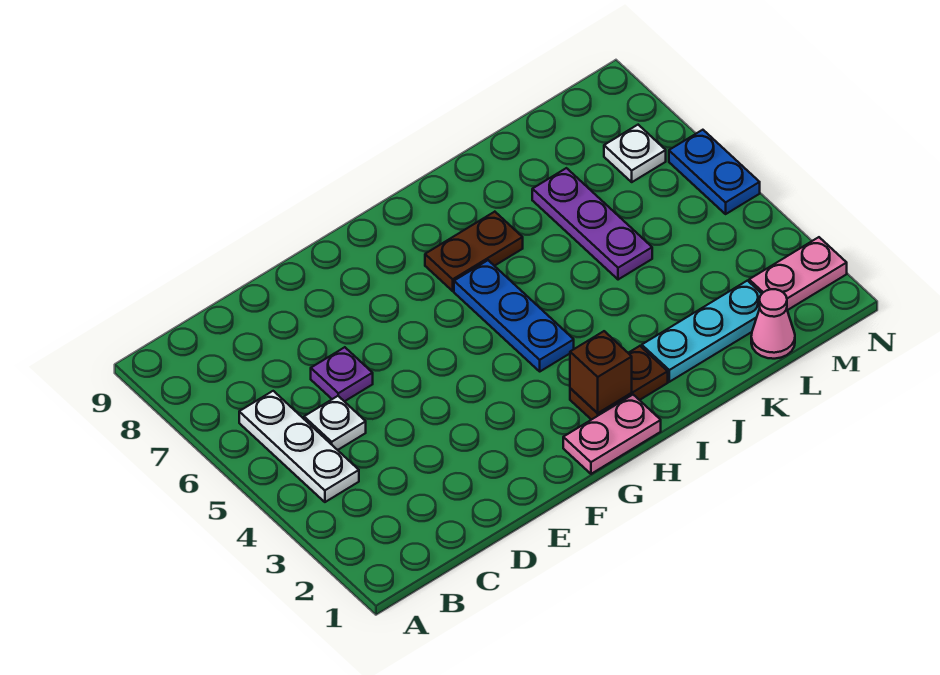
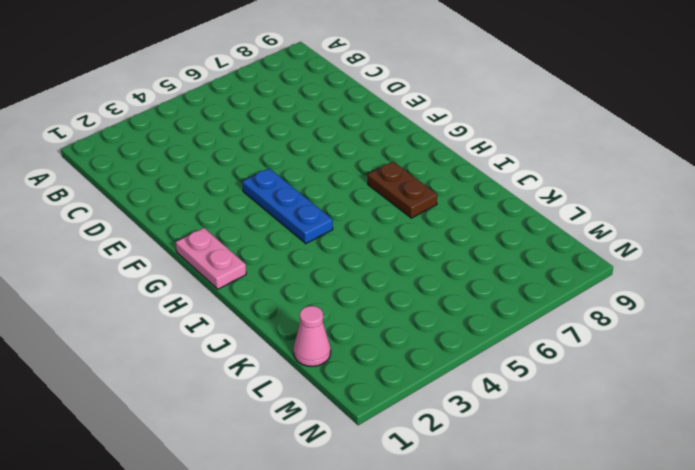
blue 1x3 plate [242,168,333,244] -> blue 1x3 plate turned to [454,260,574,371]
none -> white 1x3 plate [239,391,359,502]
none -> white 1x1 plate [304,396,366,450]
none -> purple 1x1 plate [311,347,373,402]

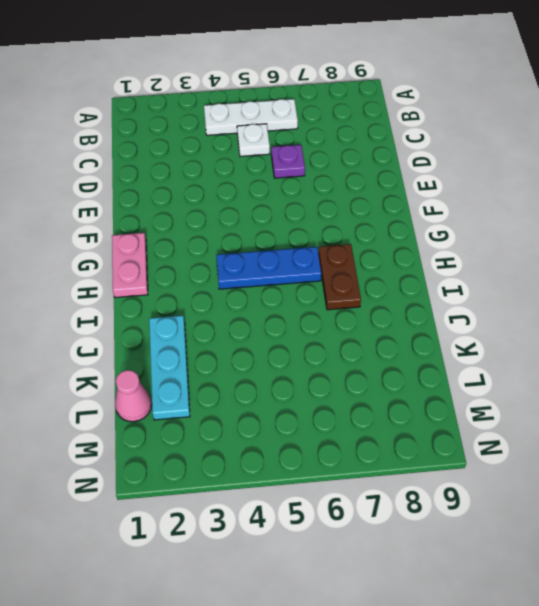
none -> brown 1x2 plate [570,346,668,420]
none -> purple 1x3 plate [532,168,652,280]
none -> pink 1x2 plate [749,237,847,310]

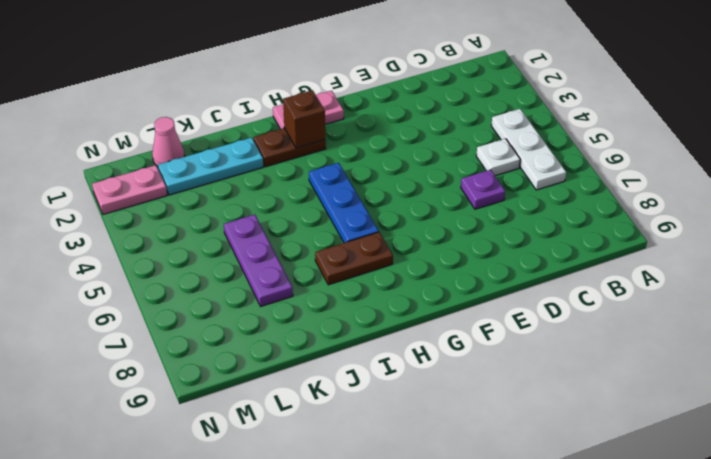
none -> white 1x1 plate [604,125,666,182]
none -> blue 1x2 plate [669,130,760,214]

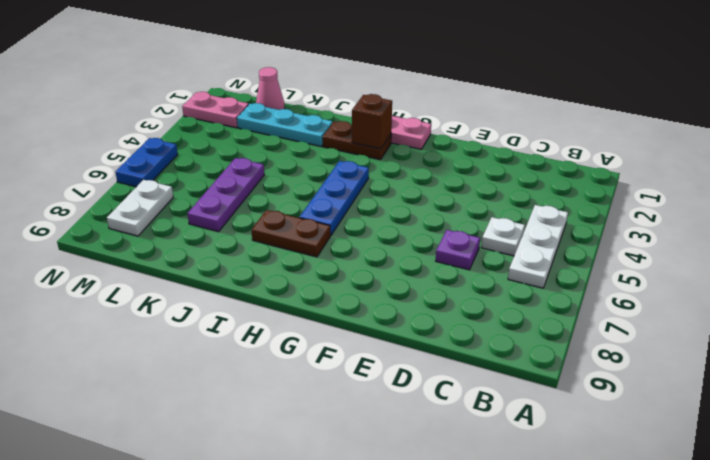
white 1x2 plate [107,180,173,236] -> white 1x1 plate [604,125,666,182]

